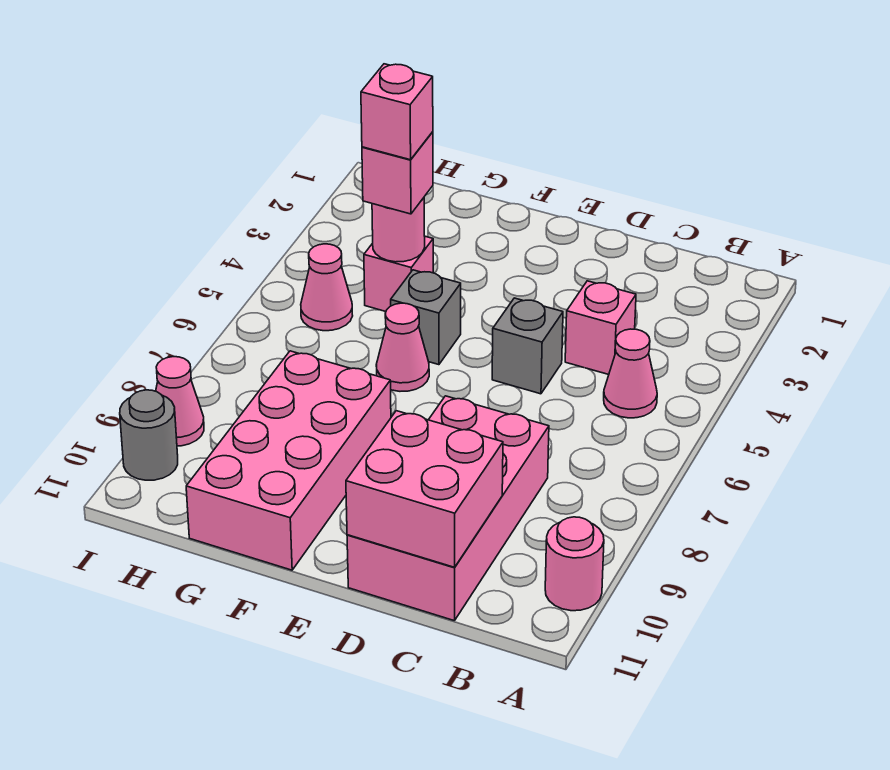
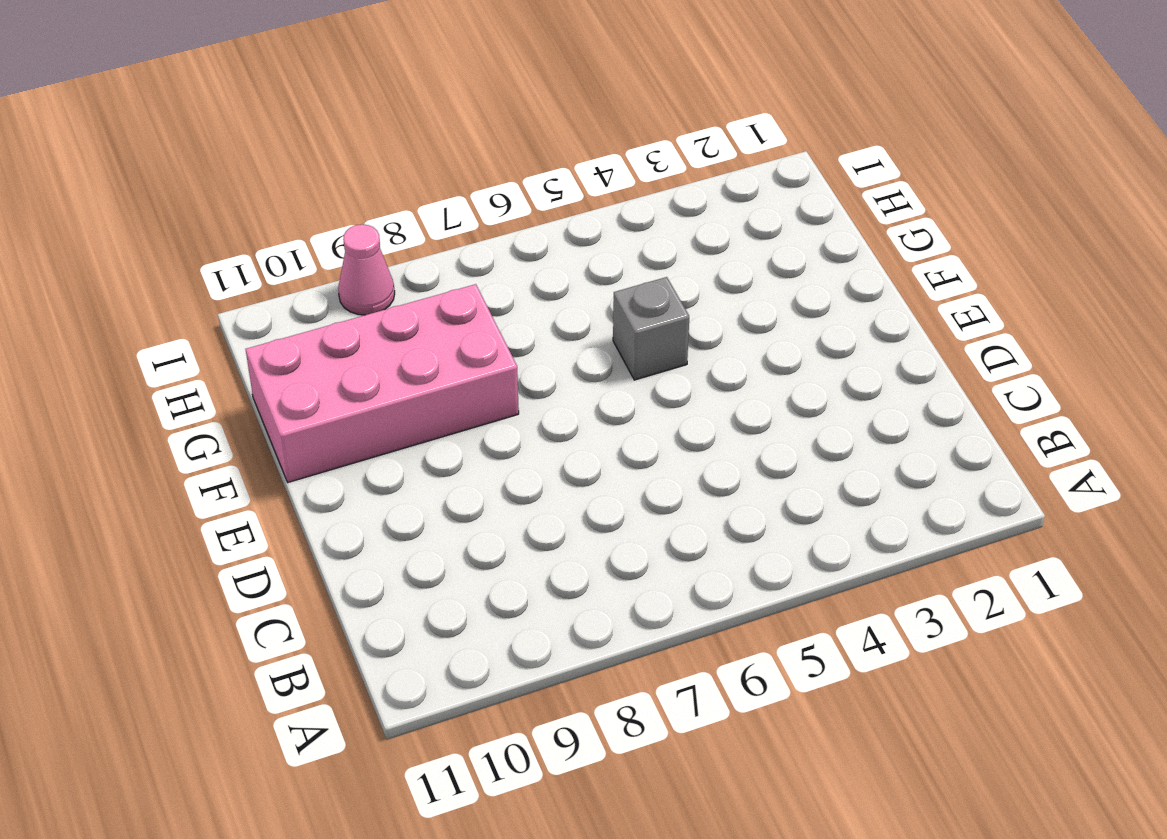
none -> pink 1x1 round brick [545,517,604,611]
none -> pink 1x1 cone [604,329,657,418]
none -> pink 1x1 brick [565,281,636,375]

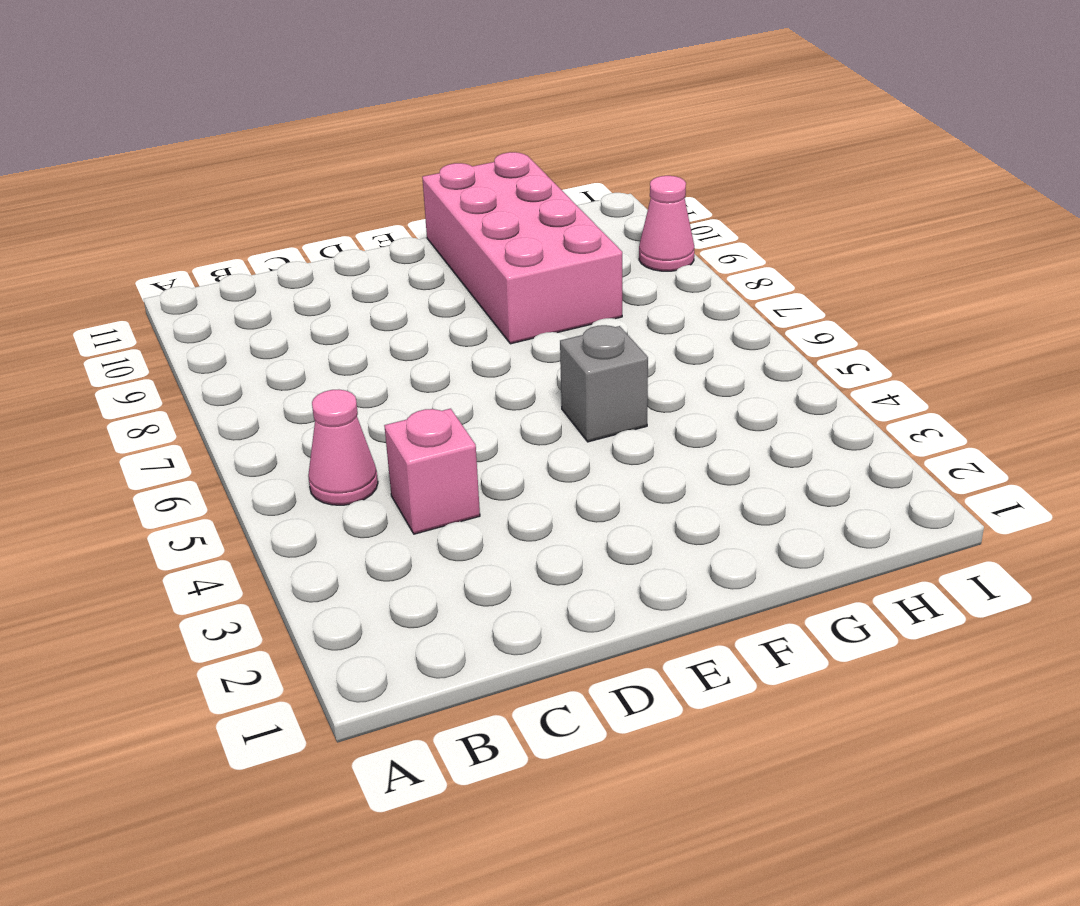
none -> pink 1x1 round brick [545,517,604,611]
none -> pink 2x4 brick [347,396,549,621]
none -> grey 1x1 brick [492,298,563,394]

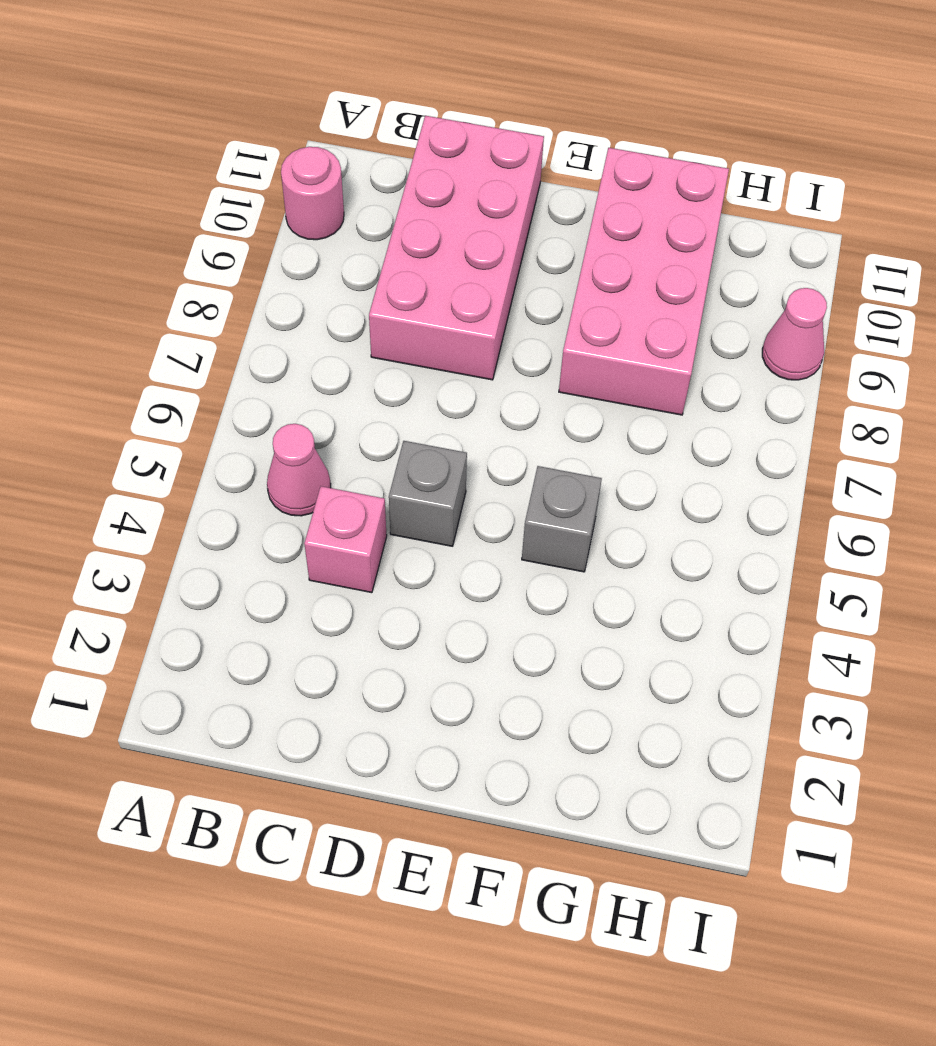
none -> pink 1x1 cone [376,303,429,391]
none -> pink 1x1 brick [364,236,433,312]
none -> pink 1x1 cone [301,244,353,331]

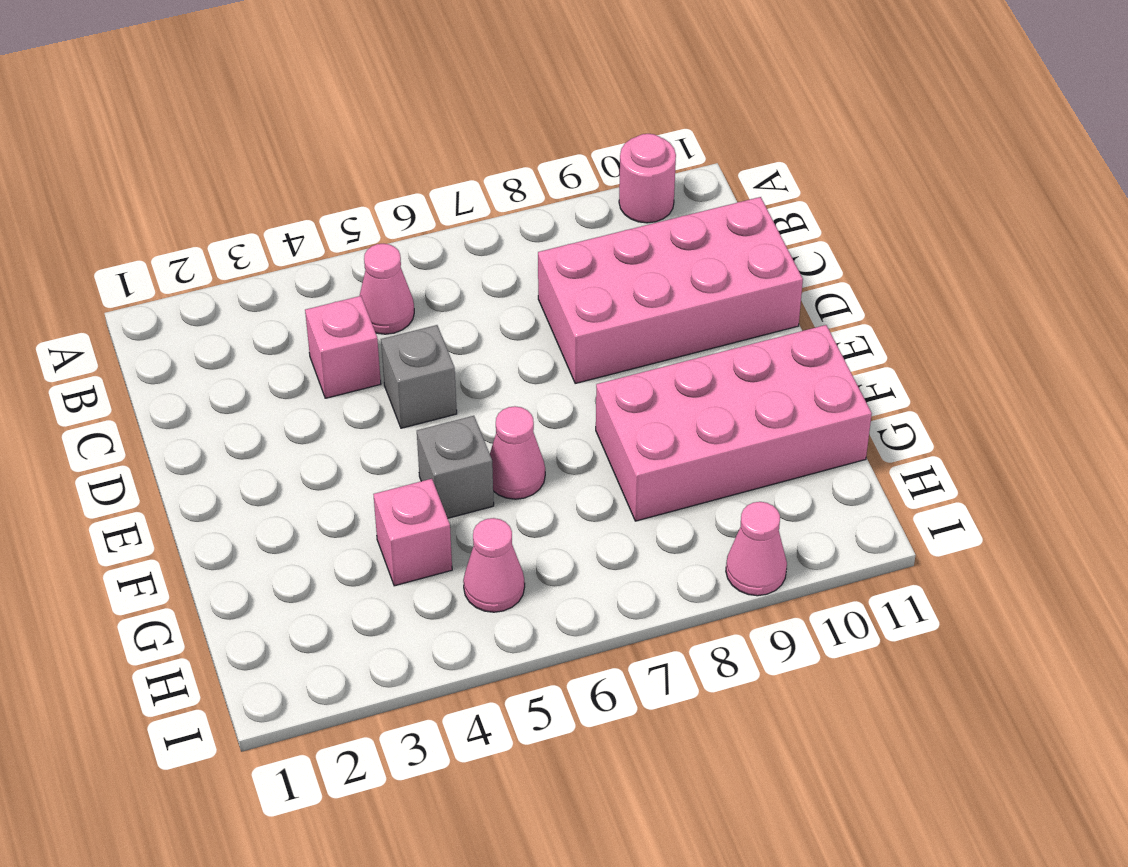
none -> grey 1x1 round brick [120,390,178,480]
none -> pink 2x2 brick [346,411,503,567]
none -> pink 1x1 round brick [372,198,425,262]

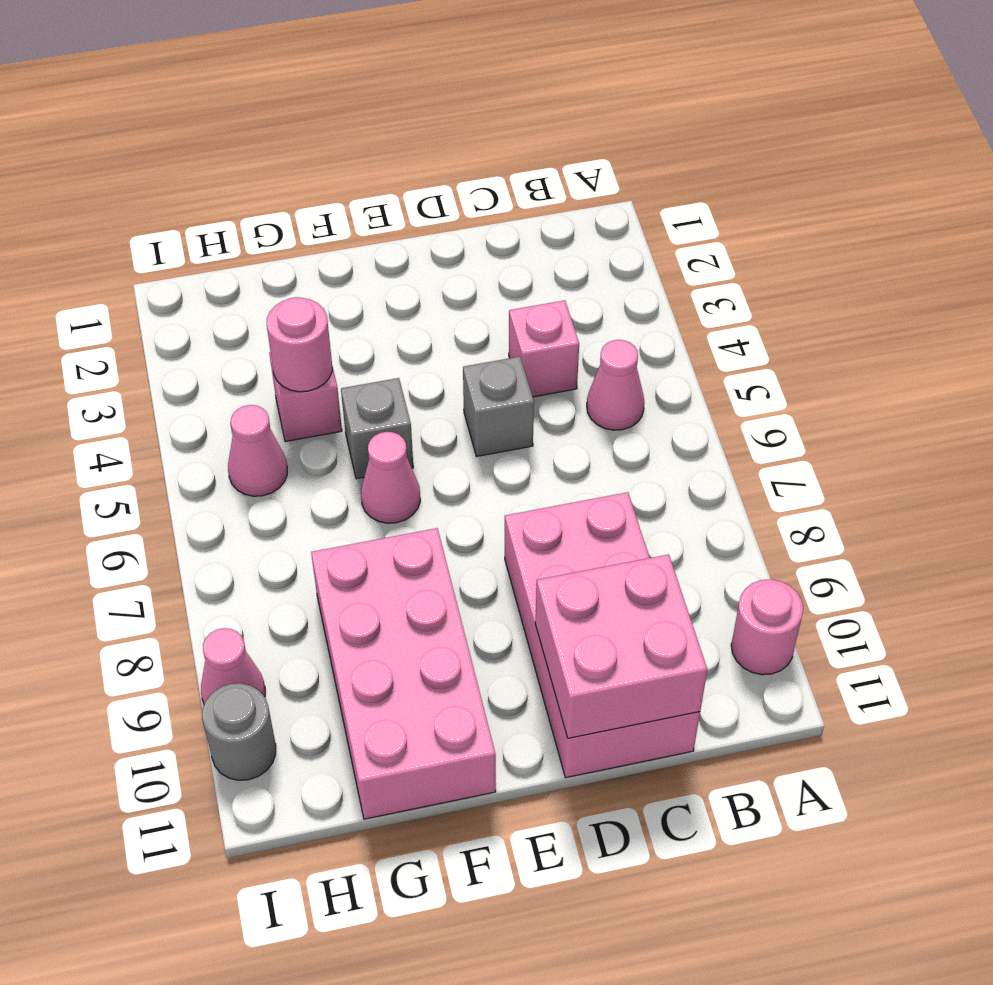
none -> pink 1x1 brick [362,132,433,214]
none -> pink 1x1 brick [361,64,433,160]

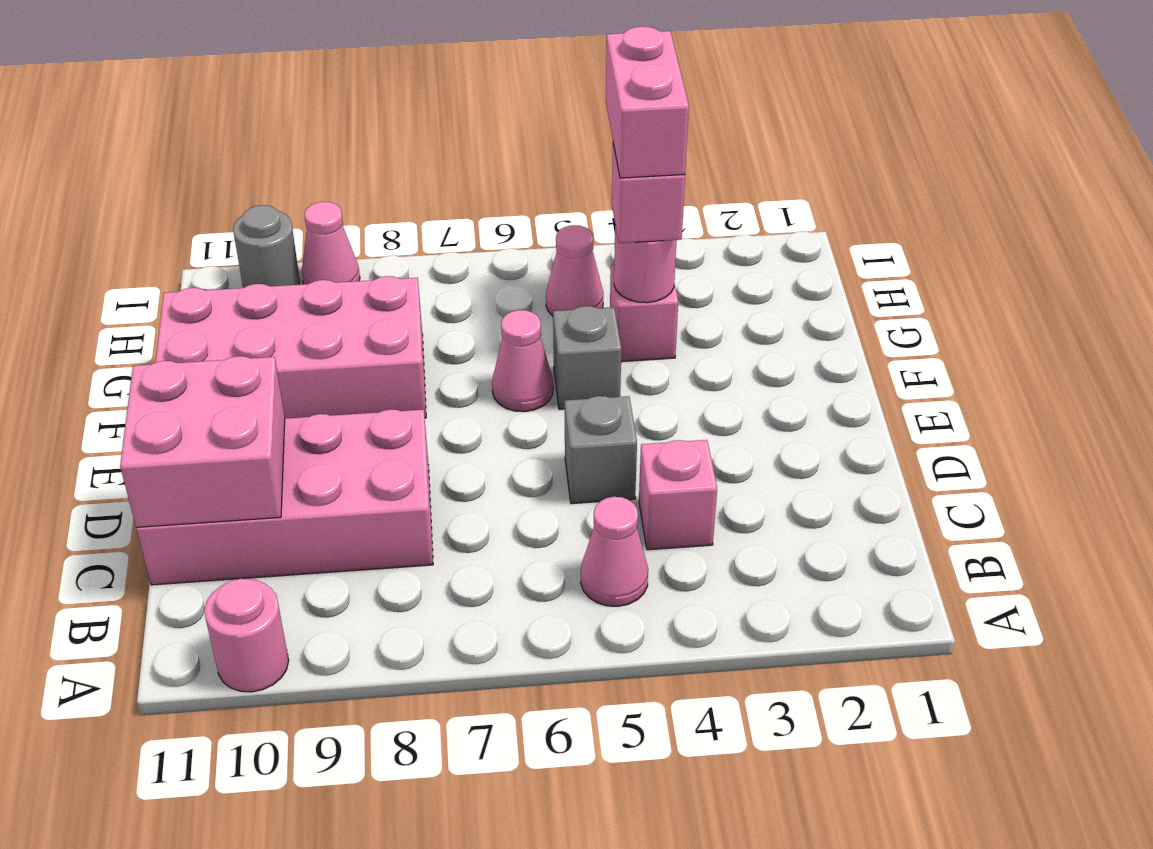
pink 1x2 brick [606,26,689,178] -> pink 1x1 brick [361,64,433,160]

